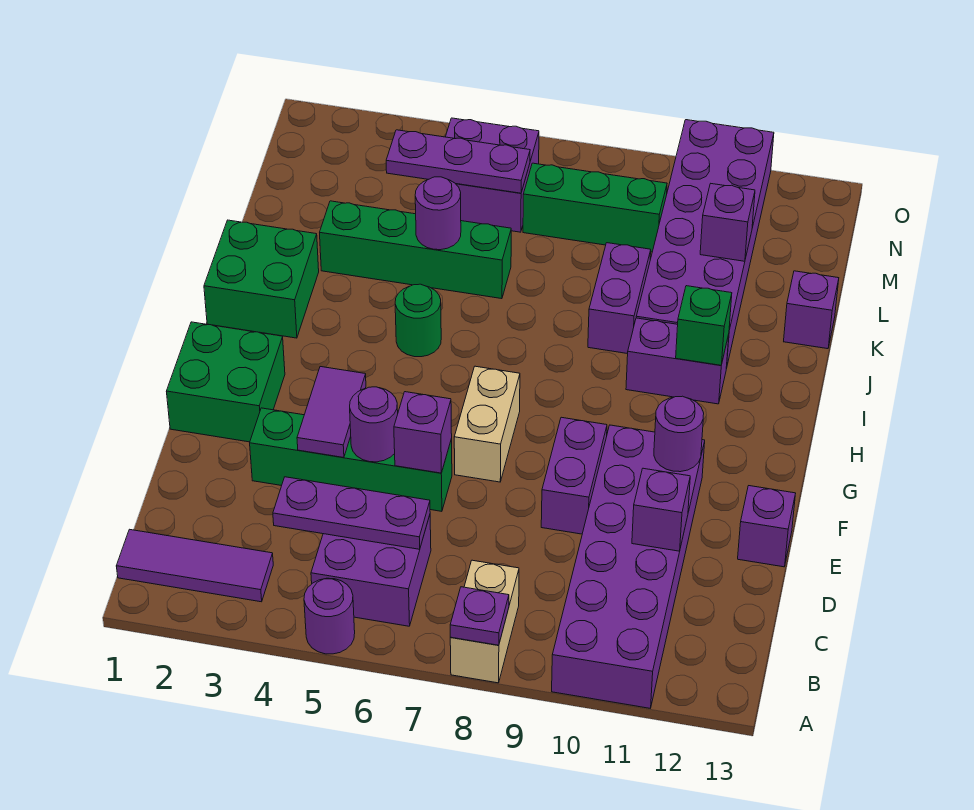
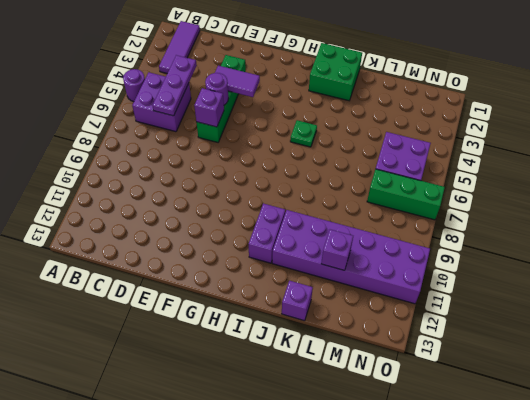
green 1x1 plate [290,120,317,147] -> green 1x1 round brick [395,284,441,357]
green 1x3 brick [367,169,445,220] -> green 1x3 brick turned to [523,163,667,252]
none -> tan 1x2 brick [450,560,519,683]
none -> purple 2x6 brick [552,425,705,708]
none -> purple 1x2 brick [541,417,607,534]
none -> purple 1x1 brick [738,486,796,567]

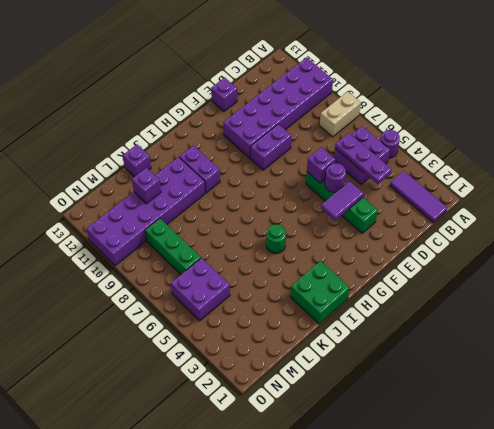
none -> green 2x2 brick [166,322,285,442]
none -> tan 1x2 brick [454,366,520,482]
none -> purple 1x2 brick [588,243,651,354]
none -> green 1x4 brick [320,201,511,299]

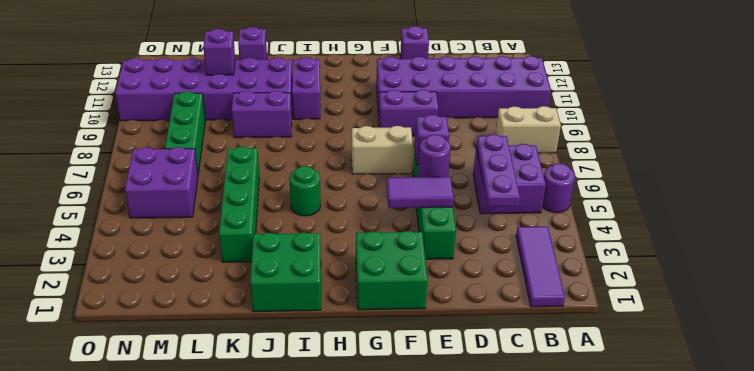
none -> purple 1x1 plate [450,587,509,645]
none -> purple 1x1 brick [632,468,690,551]
none -> purple 1x1 round brick [654,396,704,472]
none -> green 1x1 brick [676,286,732,365]

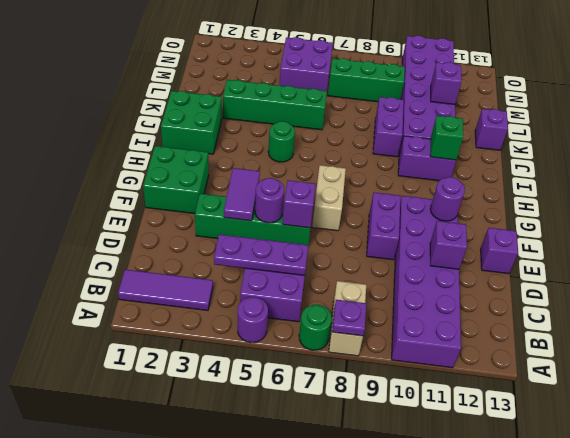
green 1x1 round brick [299,305,332,350] -> none
none -> purple 1x1 round brick [415,177,461,250]
none -> purple 1x3 plate [386,130,530,193]

